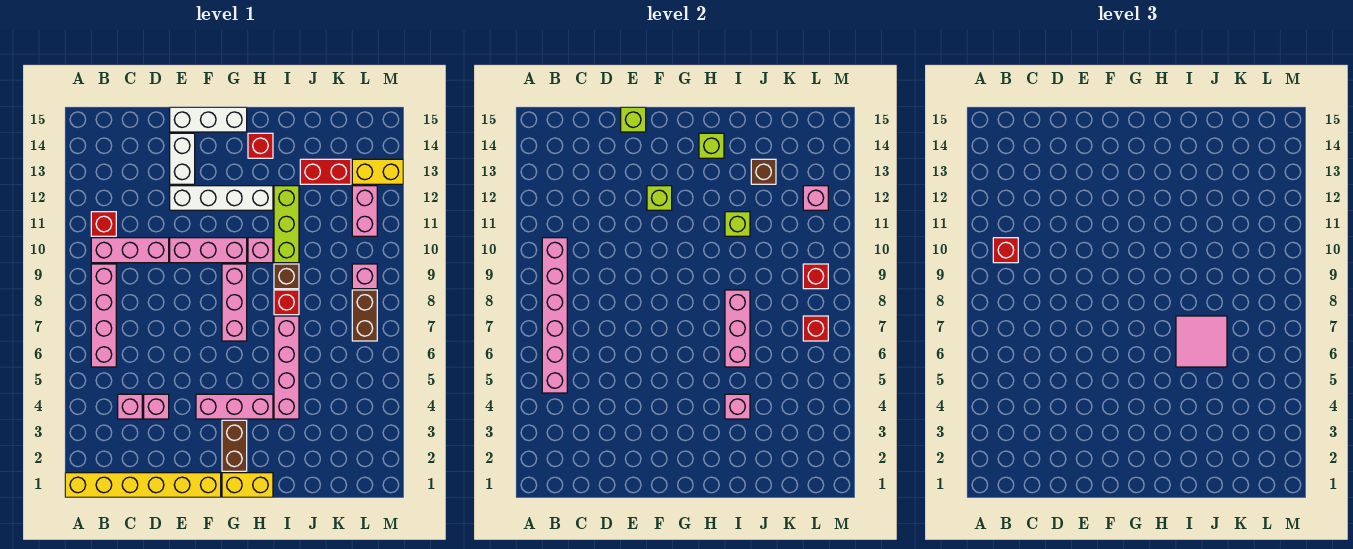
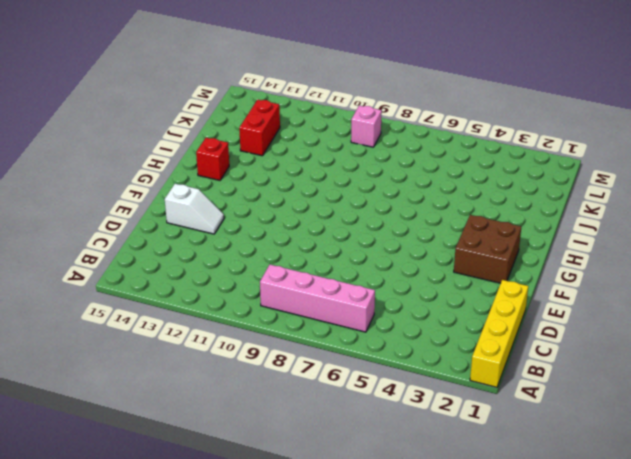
yellow 1x4 brick [470,280,528,387] -> yellow 1x6 brick [65,473,221,497]
white 1x2 slope [165,184,224,234] -> white 1x2 brick [170,133,195,184]
brown 2x2 brick [454,215,522,283] -> brown 1x2 brick [222,420,247,471]
none -> pink 1x3 brick [91,238,169,263]
none -> red 1x1 brick [91,212,116,236]
none -> pink 1x1 brick [118,394,142,419]
none -> pink 1x1 brick [144,394,169,419]

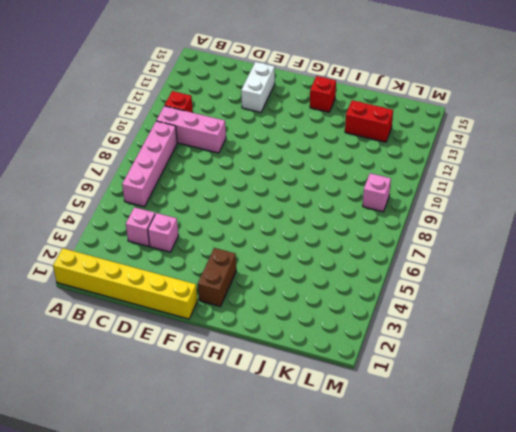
none -> pink 1x3 brick [170,238,247,263]
none -> white 1x4 brick [170,186,273,210]
none -> white 1x3 brick [170,107,247,132]
none -> pink 1x3 brick [196,394,273,419]

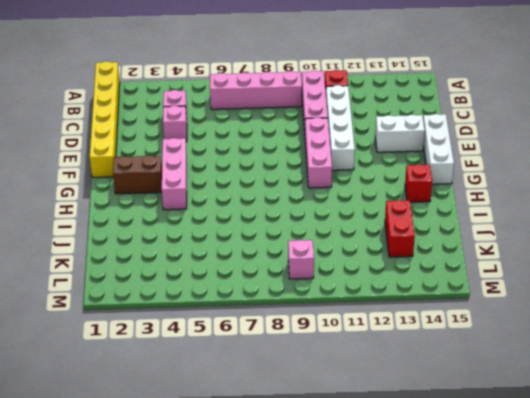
white 1x4 brick [326,85,355,170] -> white 1x4 brick moved to [170,186,273,210]
none -> yellow 1x2 brick [222,473,273,497]
none -> pink 1x3 brick [222,264,247,341]
none -> pink 1x1 brick [248,238,273,263]
none -> pink 1x4 brick [274,316,299,419]

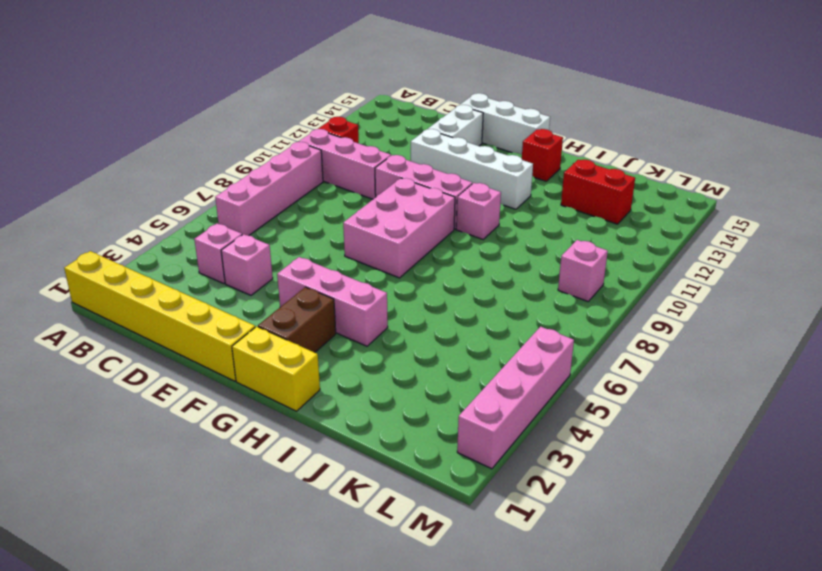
pink 2x3 brick [343,178,455,278] -> pink 1x3 brick [222,264,247,341]
pink 1x4 brick [457,327,574,469] -> pink 1x4 brick moved to [274,316,299,419]
none -> red 1x1 brick [274,290,299,315]
none -> brown 1x1 brick [274,264,299,289]
none -> lime 1x3 brick [274,186,299,263]
none -> brown 1x2 brick [352,290,377,341]

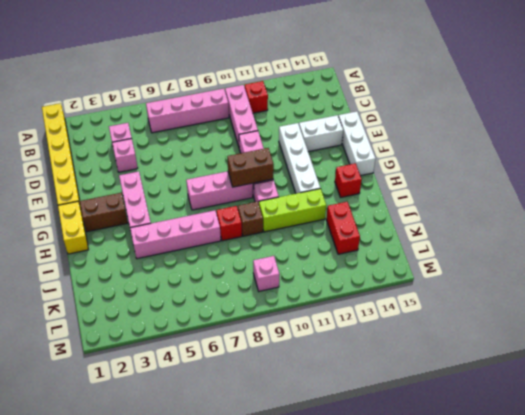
brown 1x2 brick [227,148,274,187] -> brown 1x2 brick moved to [352,290,377,341]
none -> pink 1x2 brick [352,186,377,236]
none -> yellow 1x2 brick [352,159,403,184]
none -> pink 1x6 brick [542,238,567,393]
none -> lime 1x1 brick [621,107,646,132]

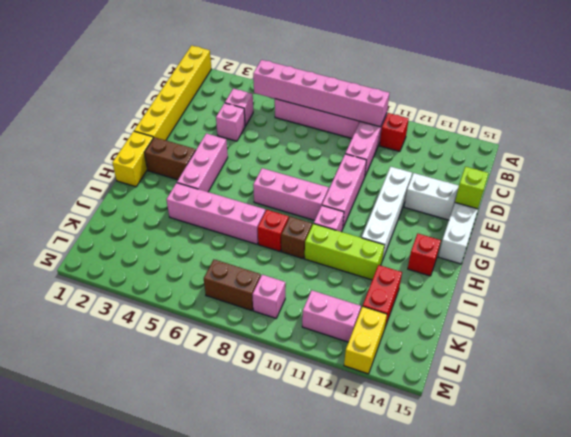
none -> lime 1x1 brick [647,186,672,210]
none -> lime 1x1 brick [699,133,724,158]
none -> pink 1x1 brick [725,394,750,419]
none -> pink 1x3 brick [725,290,750,367]

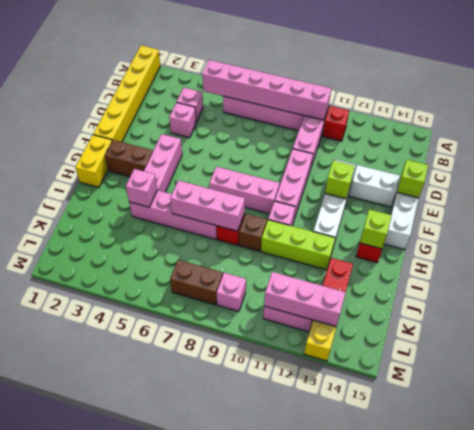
pink 1x3 brick [264,272,346,327] -> pink 1x1 brick [803,186,828,210]
none -> lime 1x1 brick [725,212,750,236]
none -> brown 1x1 brick [751,159,776,184]
none -> red 1x1 brick [803,316,828,341]
none -> red 1x1 brick [803,264,828,289]

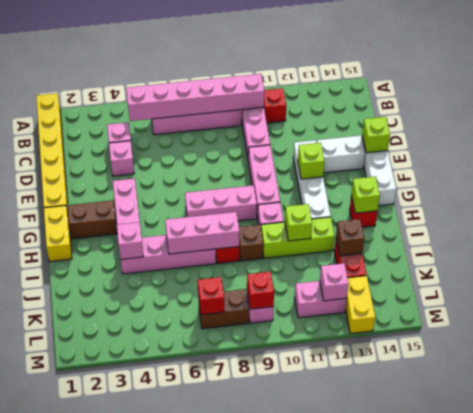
none -> red 1x1 brick [993,238,1018,263]
none -> pink 2x2 tile [1176,316,1227,367]

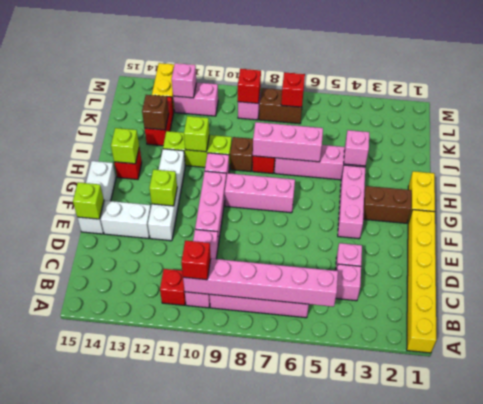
none -> pink 2x2 tile [1176,316,1227,367]

